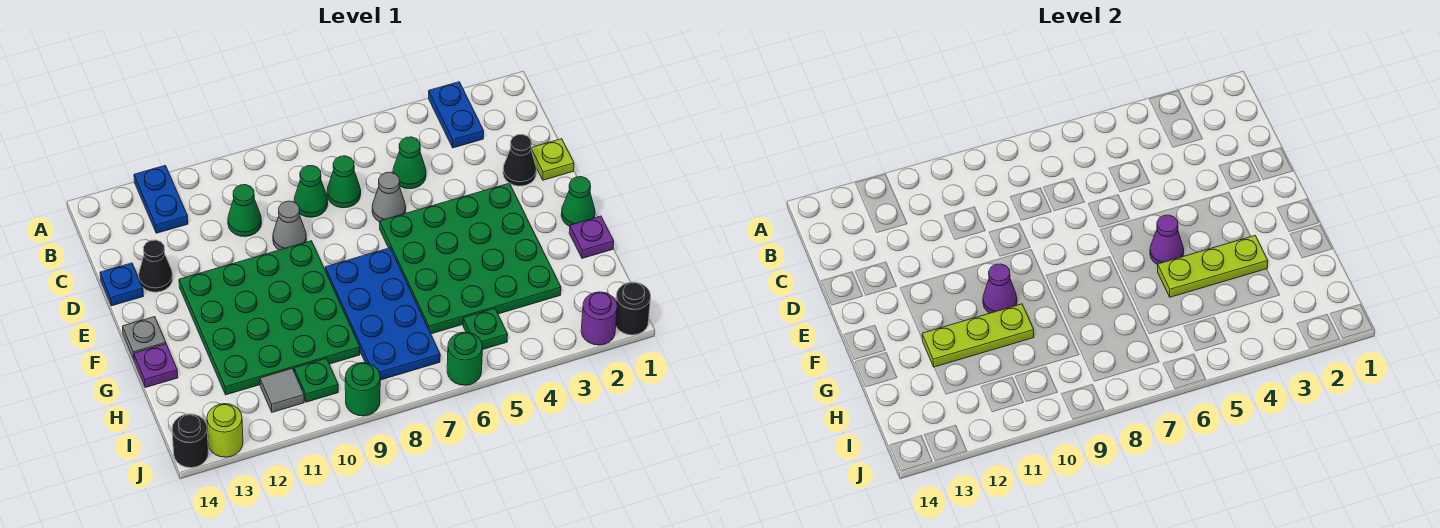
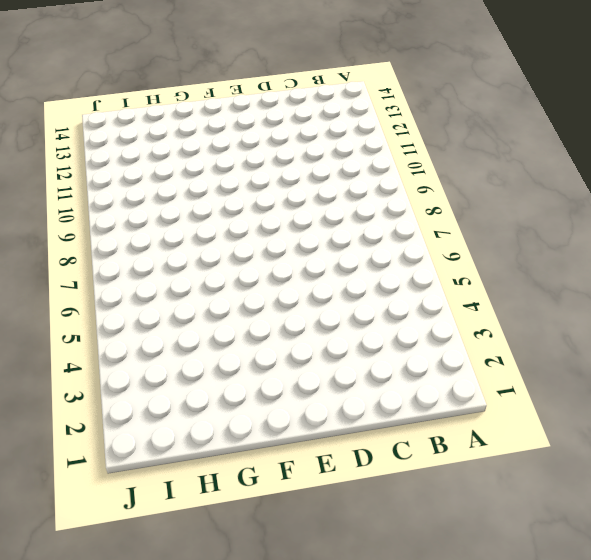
none -> blue 1x2 plate [429,82,484,148]
none -> blue 1x2 plate [134,165,188,233]
none -> green 1x1 cone [393,137,426,189]
none -> green 1x1 cone [327,156,361,208]

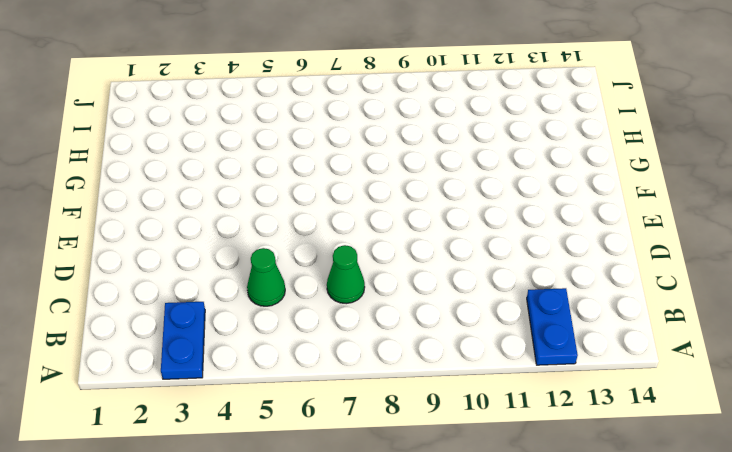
none -> green 1x1 cone [294,166,328,217]
none -> green 1x1 cone [228,185,262,237]
none -> lime 1x1 plate [531,139,574,180]
none -> black 1x1 cone [503,134,536,186]

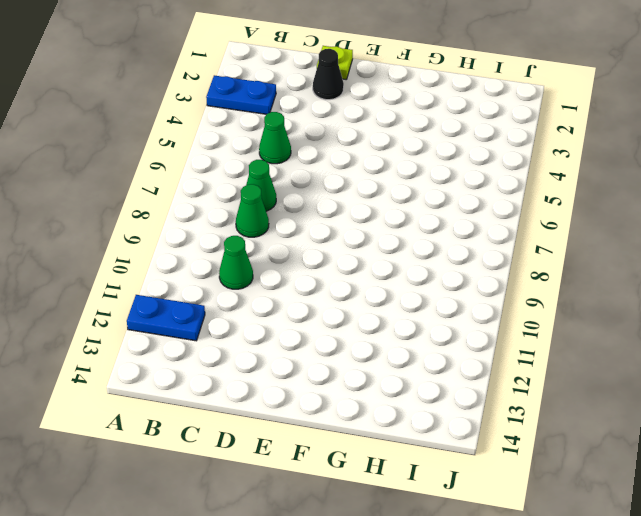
none -> grey 1x1 cone [372,172,406,222]
none -> grey 1x1 cone [273,201,306,250]
none -> black 1x1 cone [139,240,173,292]
none -> blue 1x1 plate [100,263,143,306]

